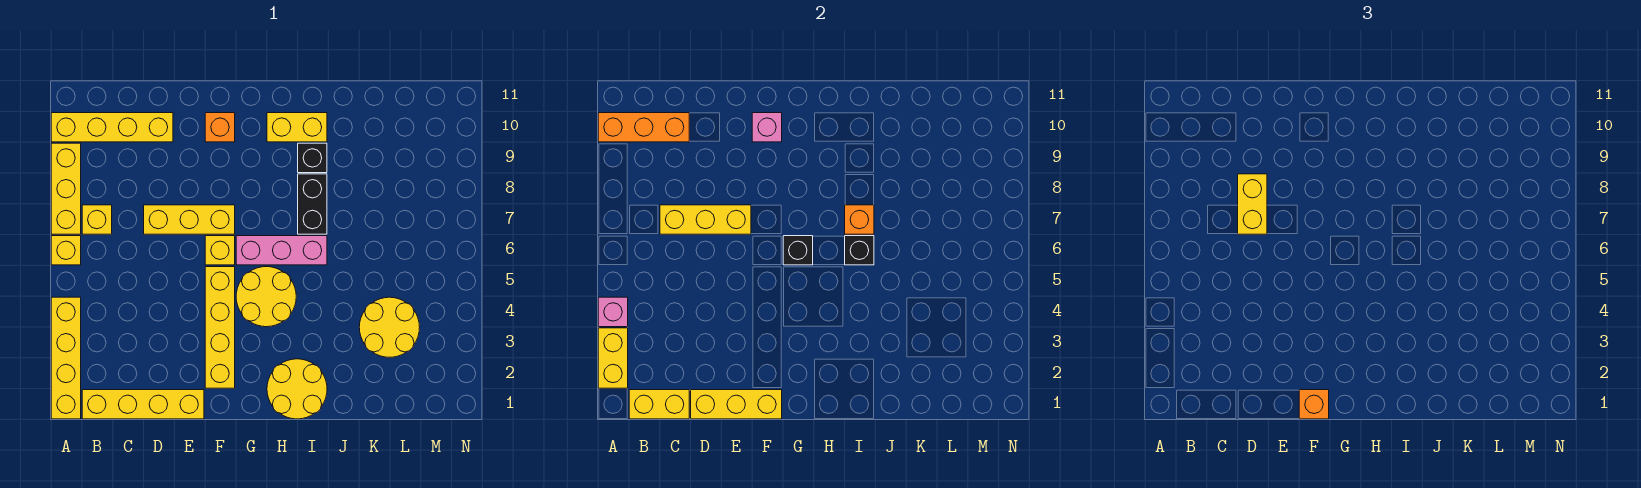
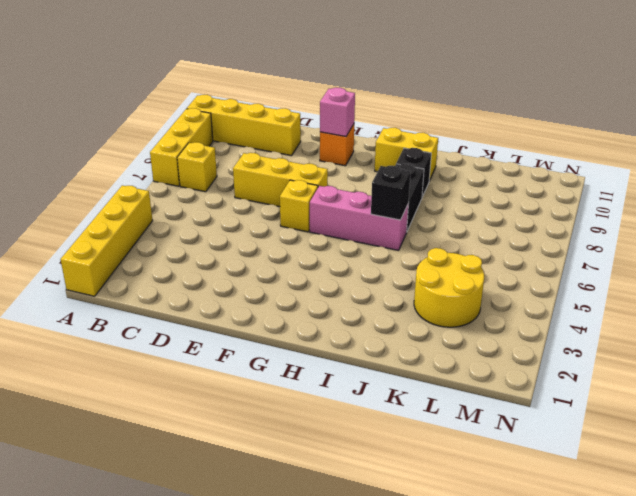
none -> yellow 1x1 brick [51,236,81,265]
none -> yellow 1x4 brick [82,390,204,419]
none -> yellow 1x4 brick [205,267,235,388]

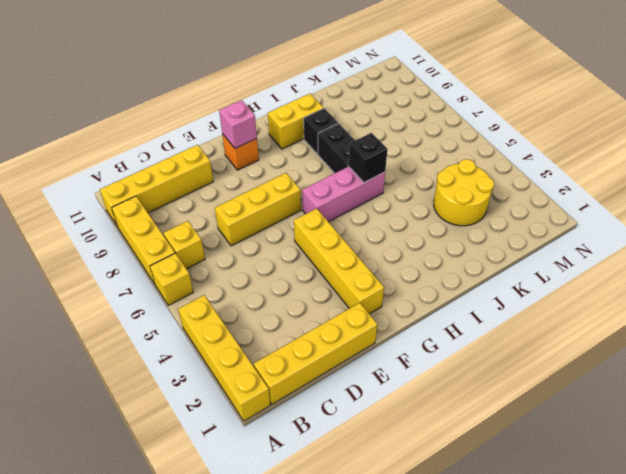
none -> yellow 1x1 brick [205,236,235,265]
none -> yellow 2x2 round brick [236,267,296,327]
none -> yellow 2x2 round brick [267,359,327,419]

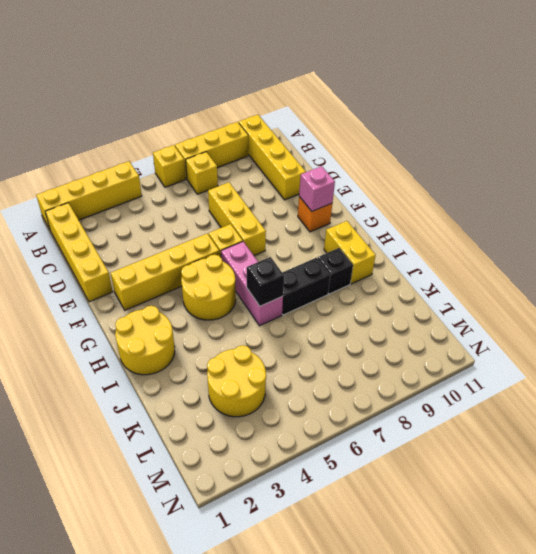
none -> yellow 1x2 brick [598,328,628,388]
none -> pink 1x1 brick [598,297,628,327]
none -> orange 1x3 brick [598,113,689,142]

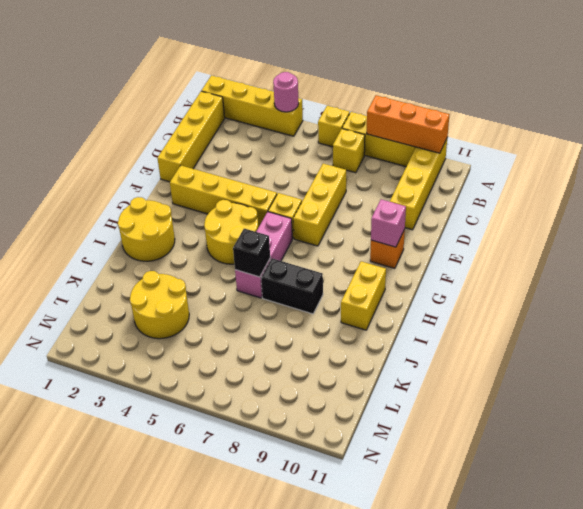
pink 1x1 round brick [273,72,299,112] -> pink 1x1 brick [598,297,628,327]
orange 1x3 brick [367,95,450,153] -> orange 1x3 brick turned to [598,113,689,142]
none -> black 1x1 brick [298,143,327,173]
none -> yellow 1x2 brick [598,328,628,388]
none -> yellow 1x2 brick [629,390,689,419]

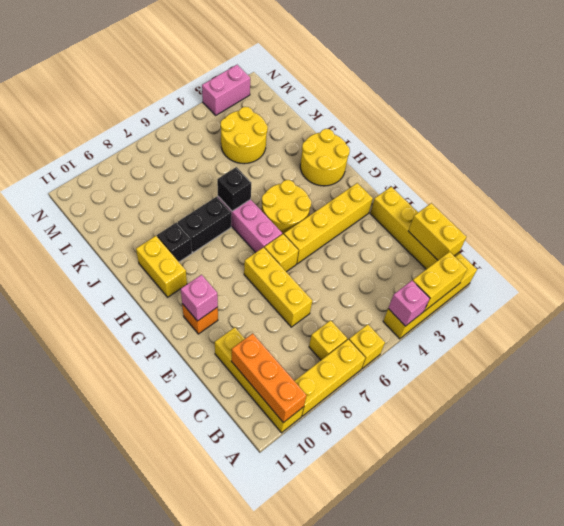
pink 1x2 brick [202,65,250,115] -> none
none -> yellow 1x3 brick [660,205,751,234]
none -> yellow 1x3 brick [691,390,782,419]
none -> black 1x1 brick [783,236,813,265]

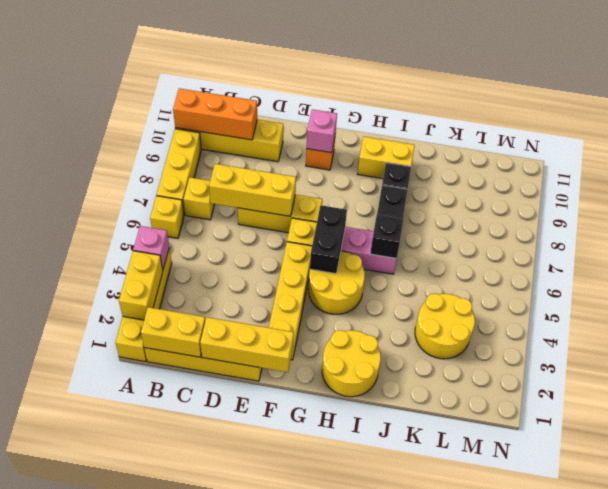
black 1x2 brick [310,205,347,274] -> black 1x1 brick [783,236,813,265]
none -> orange 1x1 brick [845,205,874,234]
none -> yellow 1x2 brick [1238,174,1267,234]
none -> orange 1x1 brick [1299,390,1329,419]

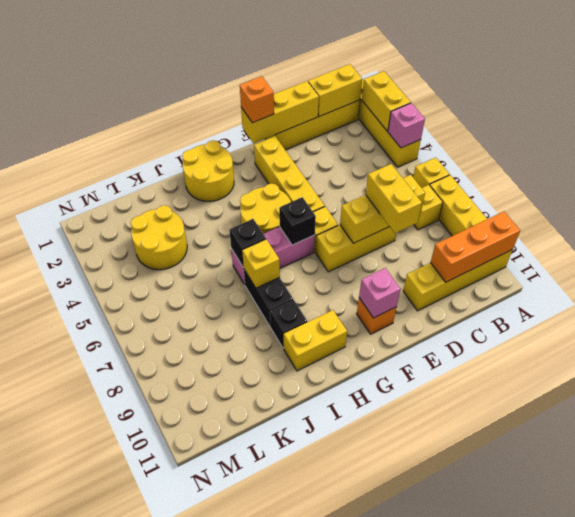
yellow 1x1 brick [242,239,280,288] -> orange 1x1 brick [845,205,874,234]

